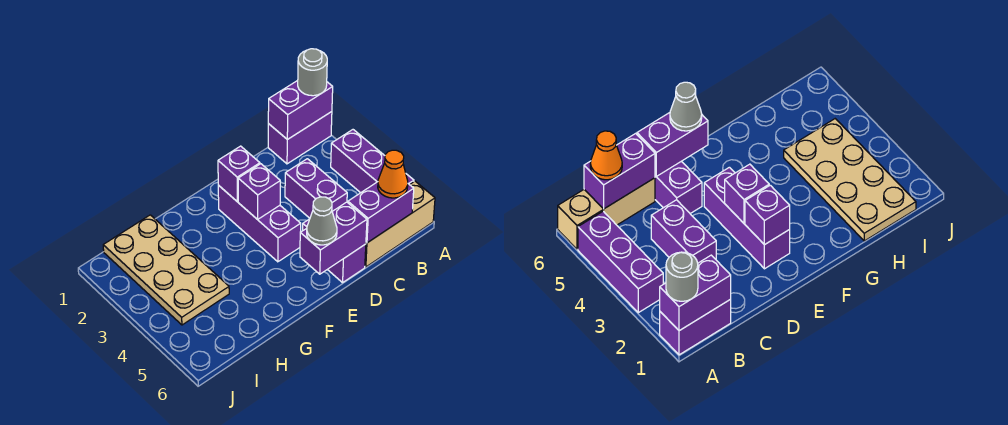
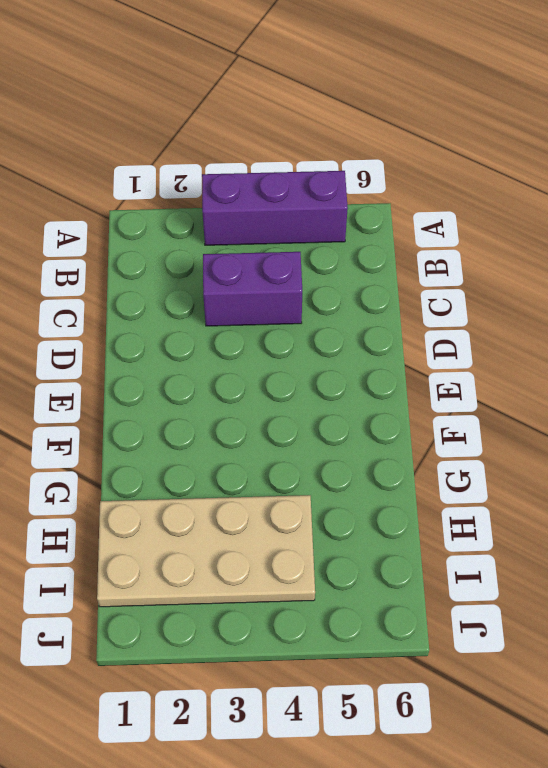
none -> purple 1x2 brick [268,112,332,164]
none -> tan 1x3 brick [365,181,435,267]
none -> purple 1x2 brick [303,219,366,283]

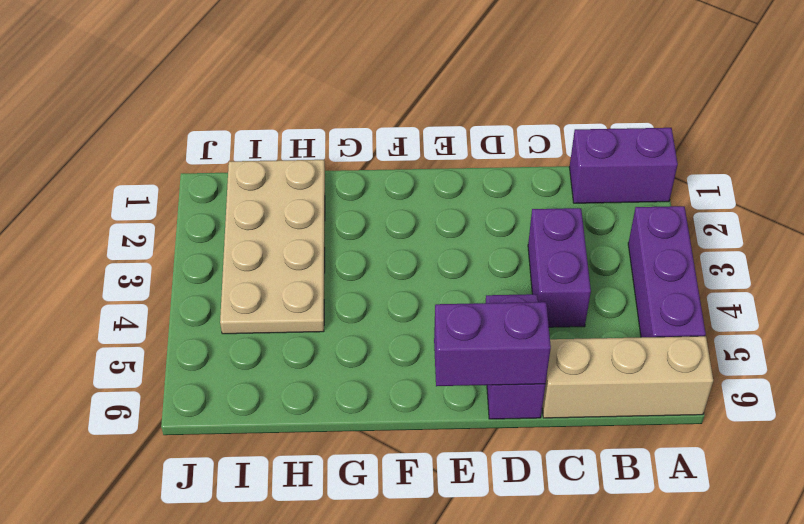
none -> purple 1x3 brick [218,185,301,262]
none -> purple 1x2 brick [268,81,333,140]
none -> purple 1x2 brick [348,182,414,243]

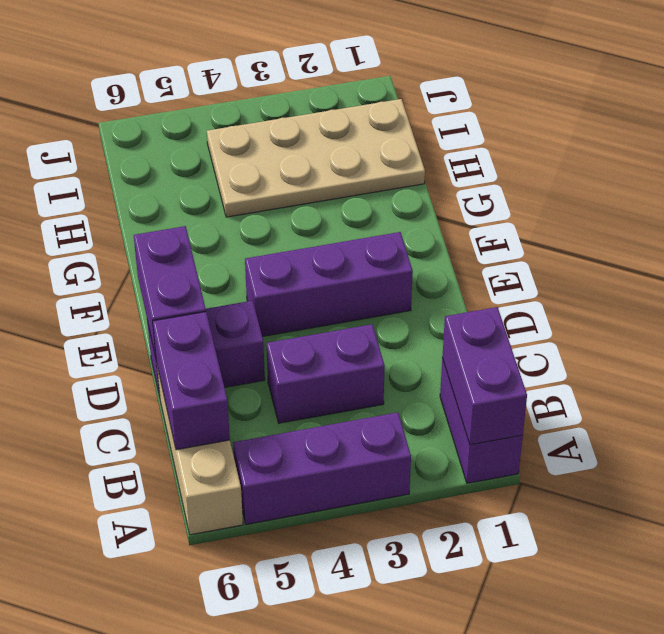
none -> purple 1x1 brick [218,146,260,202]
none -> purple 1x1 brick [238,164,280,220]
none -> grey 1x1 round brick [298,49,327,96]

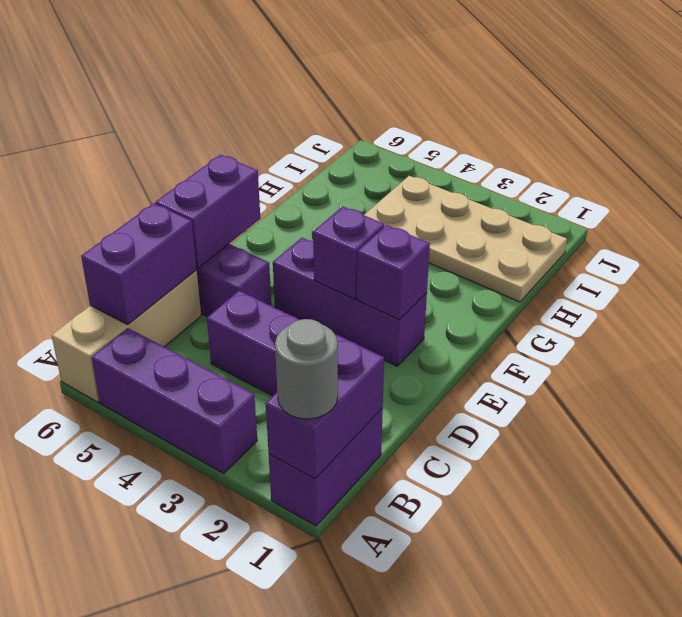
none -> orange 1x1 cone [378,150,408,198]
none -> grey 1x1 cone [307,197,337,245]

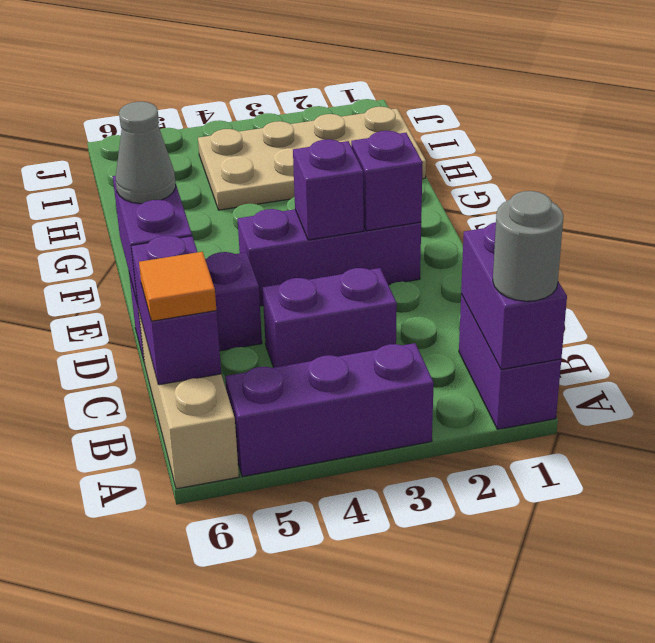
orange 1x1 tile [139,252,216,321] -> orange 1x1 cone [378,150,408,198]

